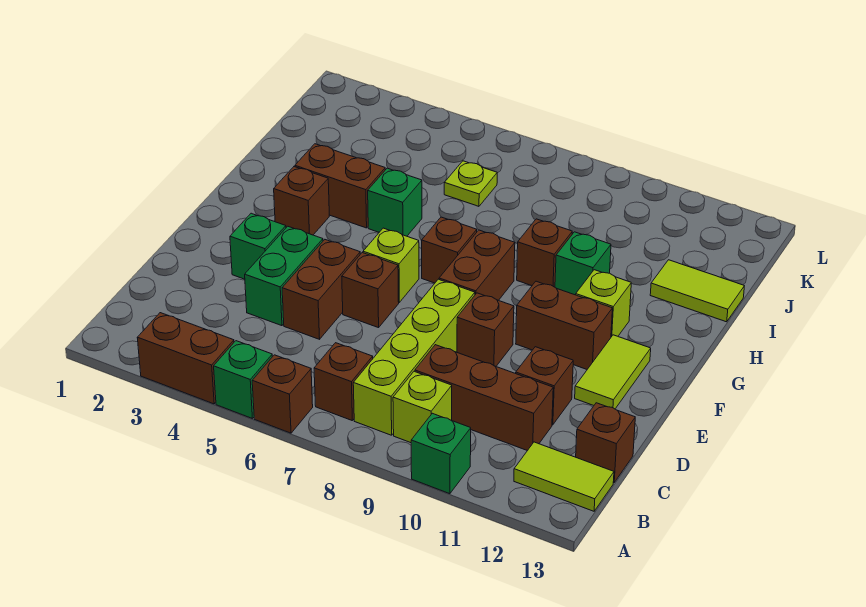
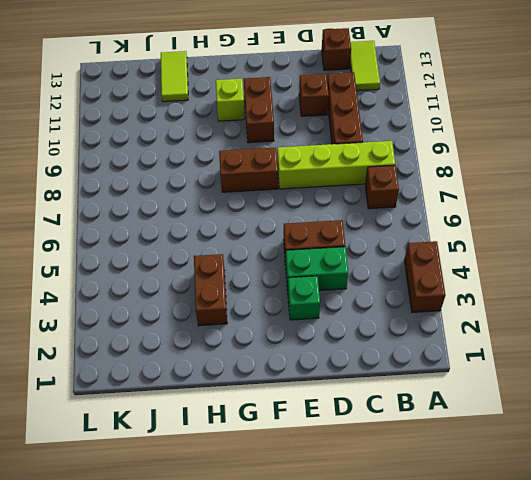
none -> green 1x1 brick [214,341,272,419]
none -> brown 1x1 brick [252,355,313,433]
none -> green 1x1 brick [411,413,471,494]

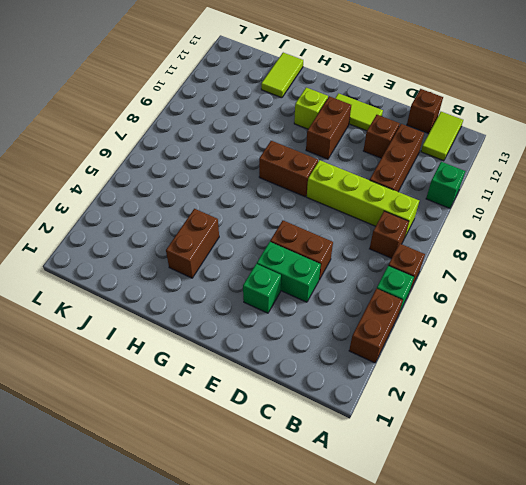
none -> lime 1x1 brick [393,371,452,443]
none -> brown 1x1 brick [342,253,399,328]
none -> brown 1x1 brick [457,293,514,366]

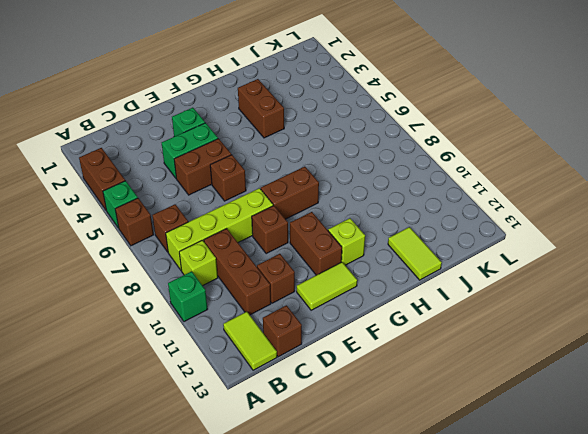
none -> lime 1x1 brick [363,228,419,302]
none -> brown 1x1 brick [274,167,329,235]
none -> brown 1x1 brick [422,217,477,283]

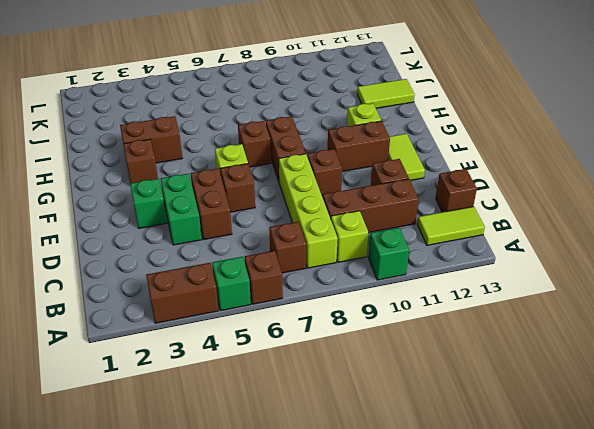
none -> green 1x1 brick [368,168,422,236]
none -> brown 1x1 brick [517,219,572,287]
none -> green 1x1 brick [555,232,611,295]

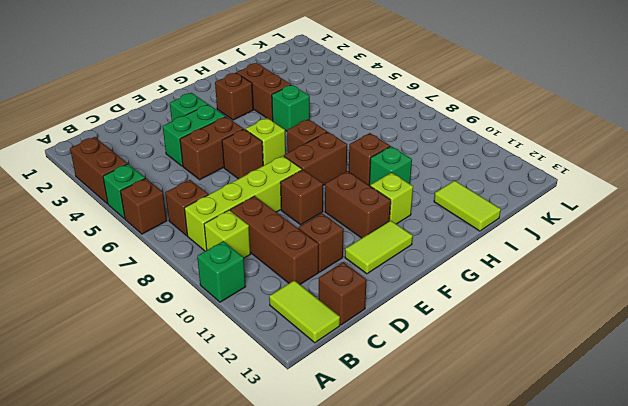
none -> lime 1x1 plate [444,161,497,206]

